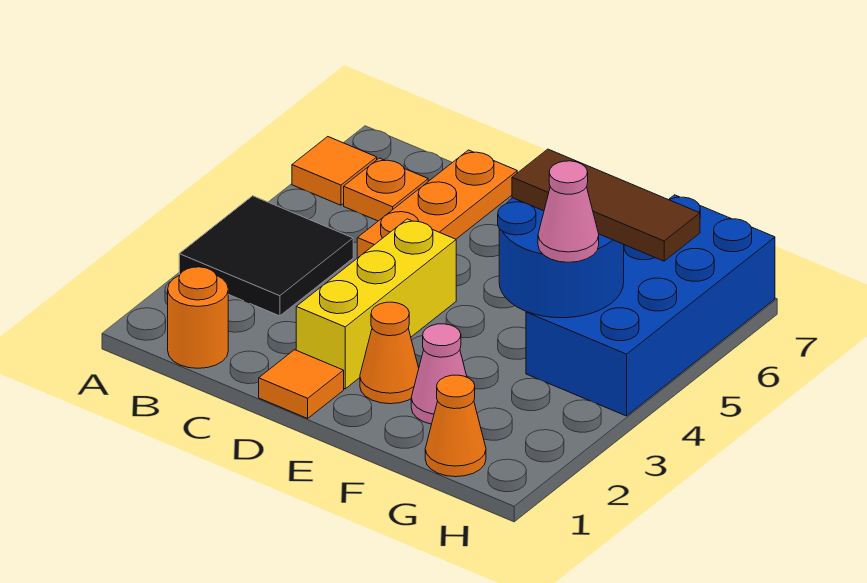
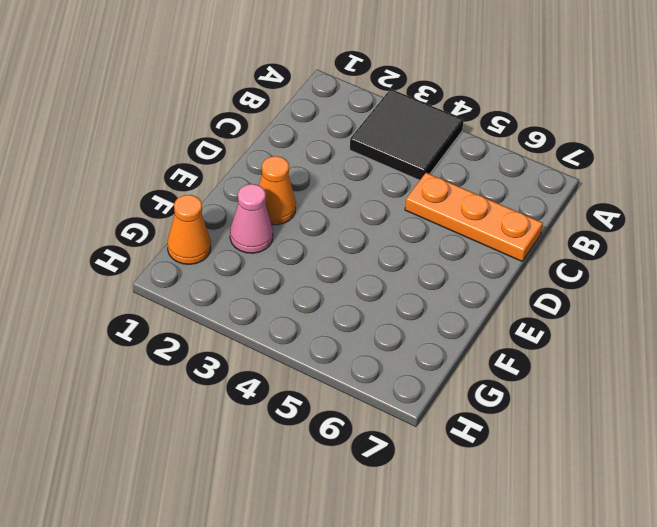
none -> orange 1x1 tile [292,137,377,205]
none -> orange 1x1 round brick [168,267,228,368]
none -> orange 1x1 plate [344,158,428,221]

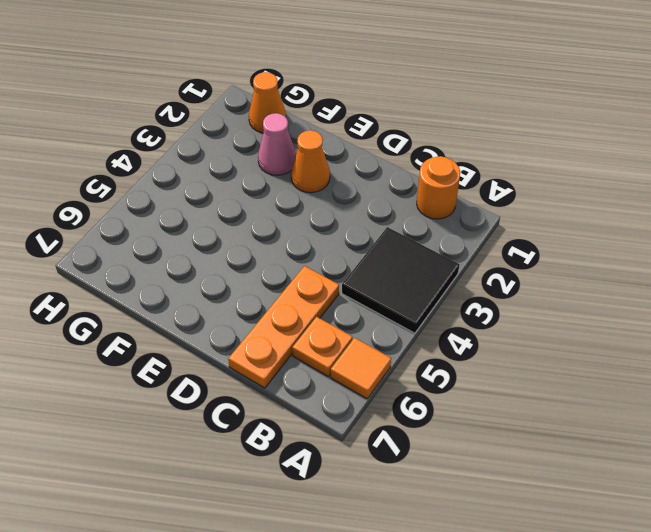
none -> orange 1x1 tile [259,350,344,418]
none -> yellow 1x3 brick [296,219,456,389]
none -> blue 2x4 brick [526,195,775,416]

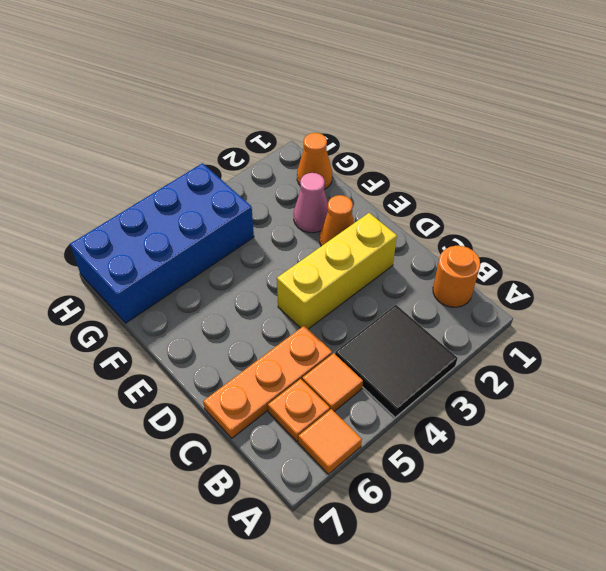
orange 1x1 tile [302,353,363,411] -> orange 1x1 tile moved to [259,350,344,418]
none -> blue 2x2 round brick [498,198,624,318]
none -> brown 1x3 tile [512,149,700,261]
none -> pink 1x1 cone [538,161,599,262]

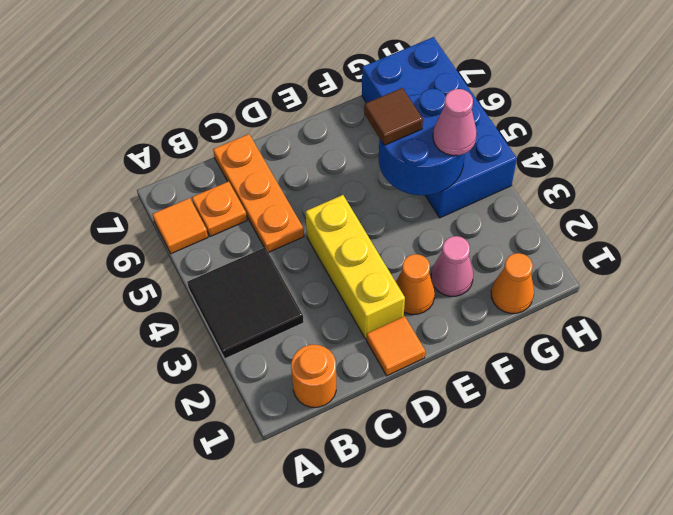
brown 1x1 tile [364,88,423,145] -> brown 1x3 tile [512,149,700,261]

